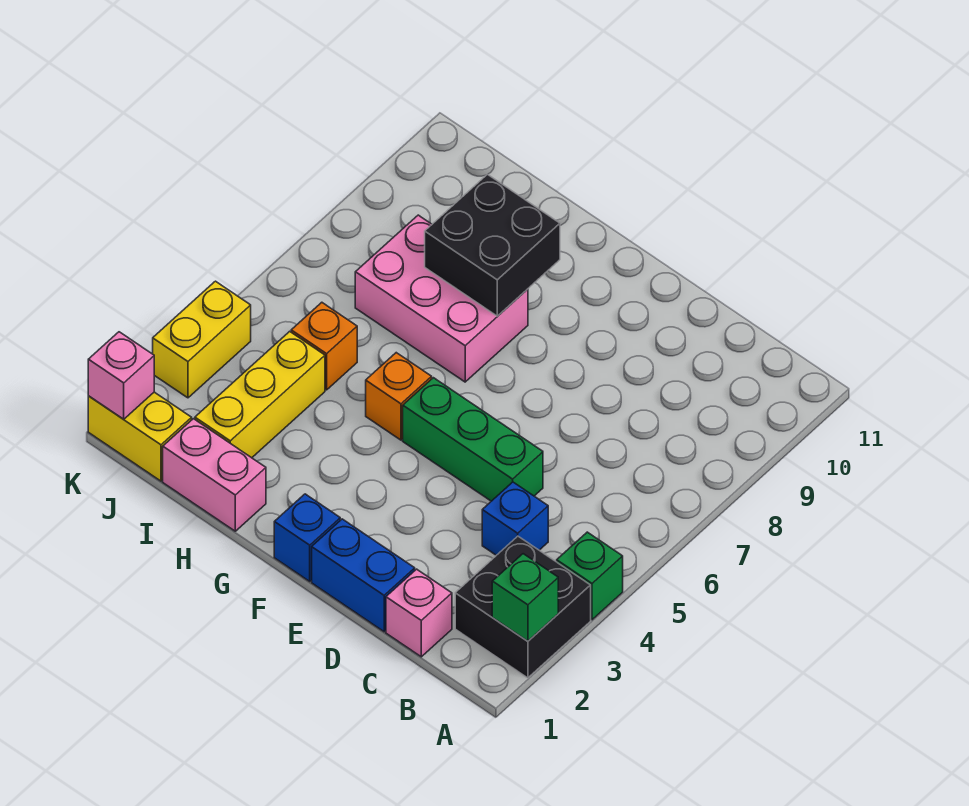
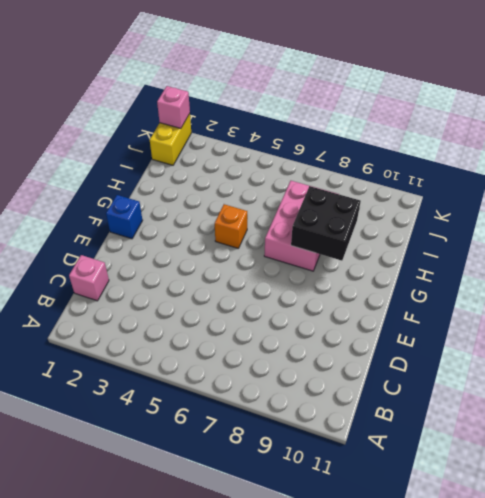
none -> black 2x2 brick [455,536,591,678]
none -> green 1x1 brick [557,532,623,620]
none -> blue 1x1 brick [482,482,548,555]

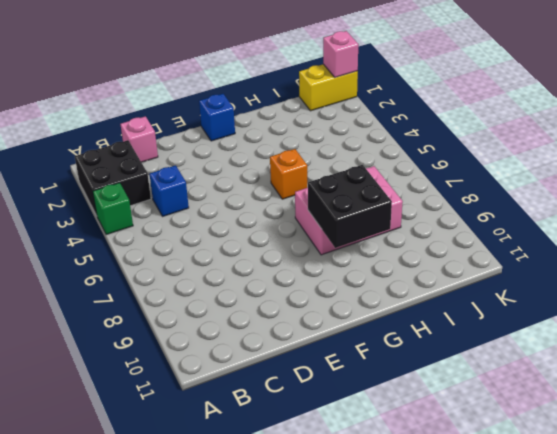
none -> blue 1x2 brick [312,519,415,632]
none -> green 1x3 brick [403,378,543,501]
none -> pink 1x2 brick [163,419,266,531]

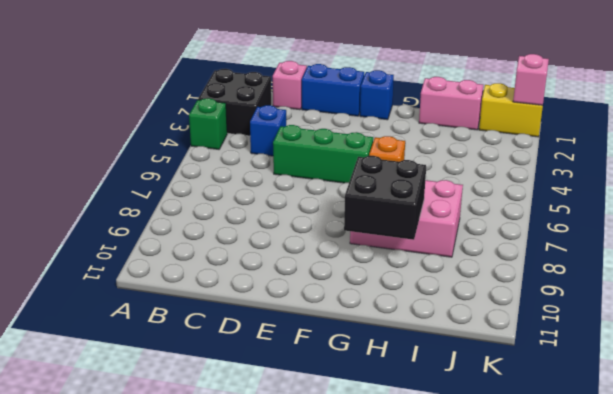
none -> yellow 1x3 brick [195,331,325,458]
none -> orange 1x1 brick [291,302,357,390]
none -> yellow 1x2 brick [153,281,251,398]

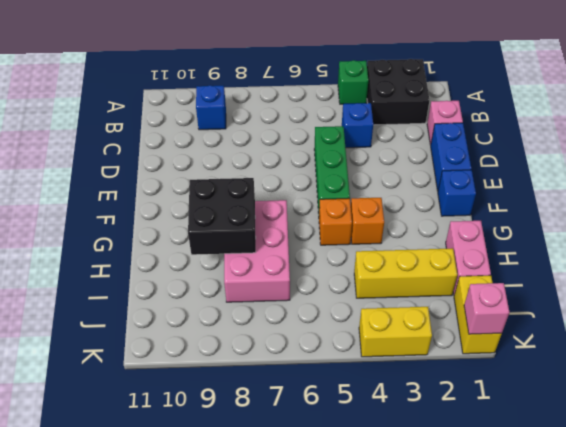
blue 1x1 brick [196,85,226,130] -> none
orange 1x1 brick [351,198,384,244] -> orange 1x1 brick moved to [291,302,357,390]
none -> green 1x1 brick [492,554,558,641]

